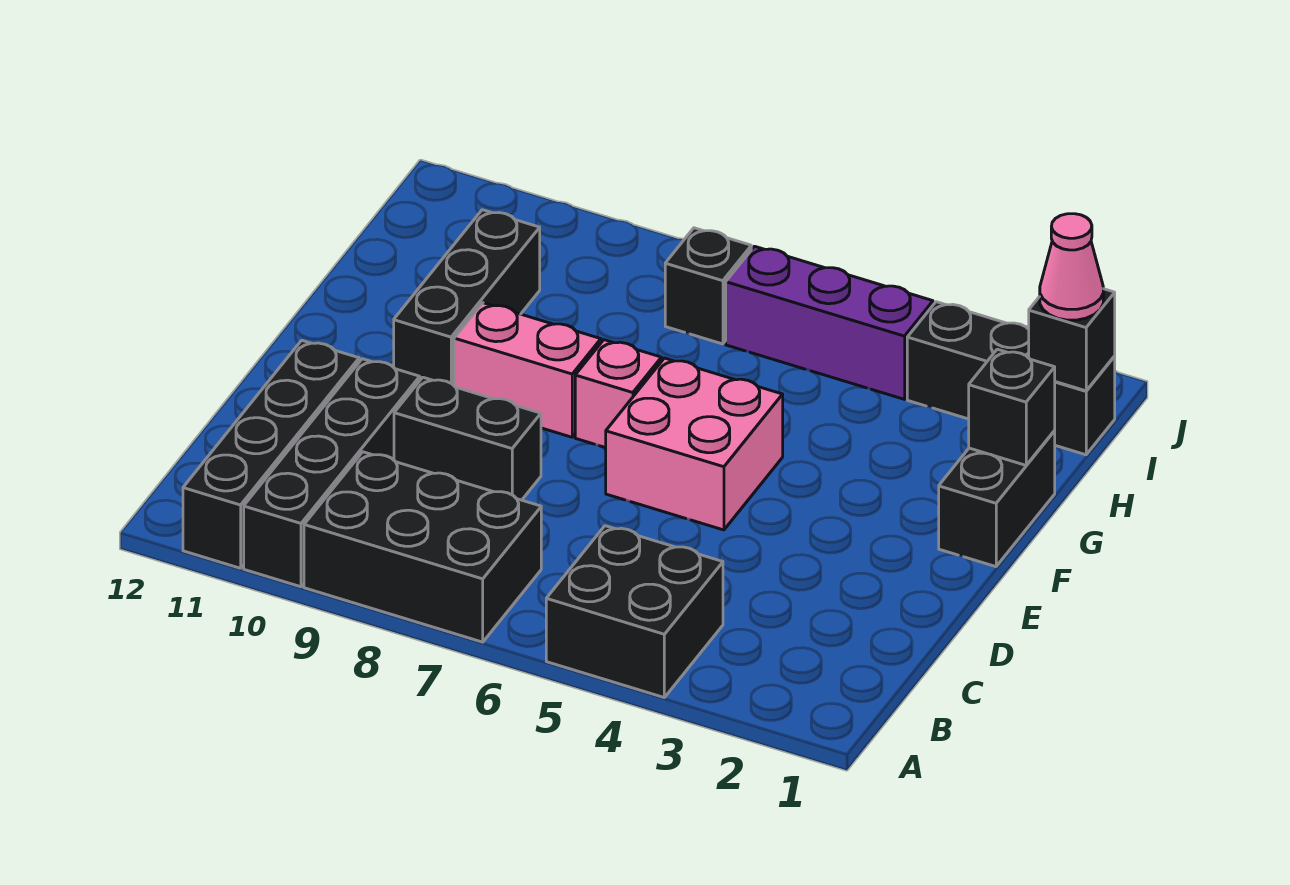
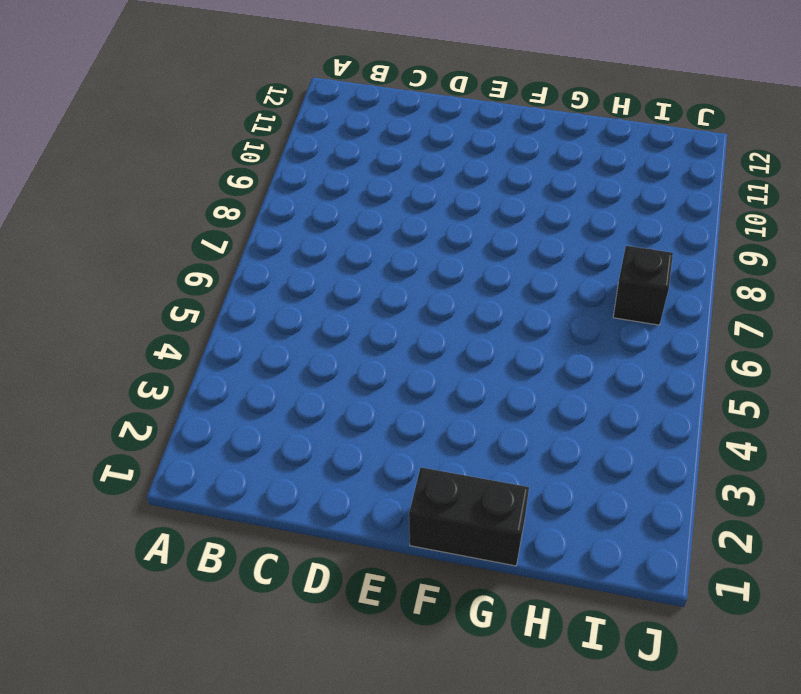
none -> black 2x2 brick [546,526,723,697]
none -> black 2x3 brick [304,452,541,642]
none -> black 1x4 brick [244,359,420,587]

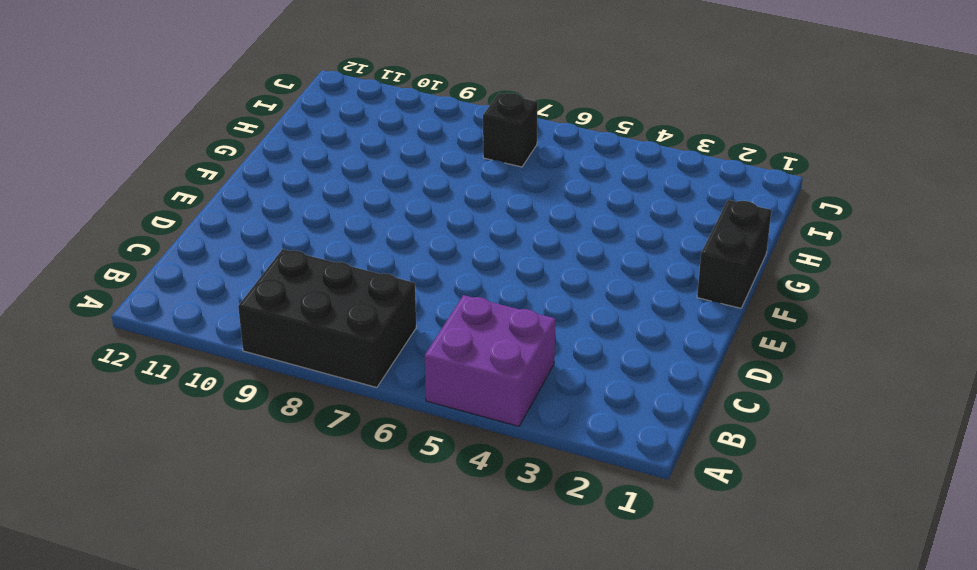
purple 2x2 brick [425,295,556,426] -> black 2x2 brick [546,526,723,697]
none -> black 1x4 brick [244,359,420,587]
none -> black 1x4 brick [183,340,359,568]
none -> black 1x2 brick [394,377,541,500]

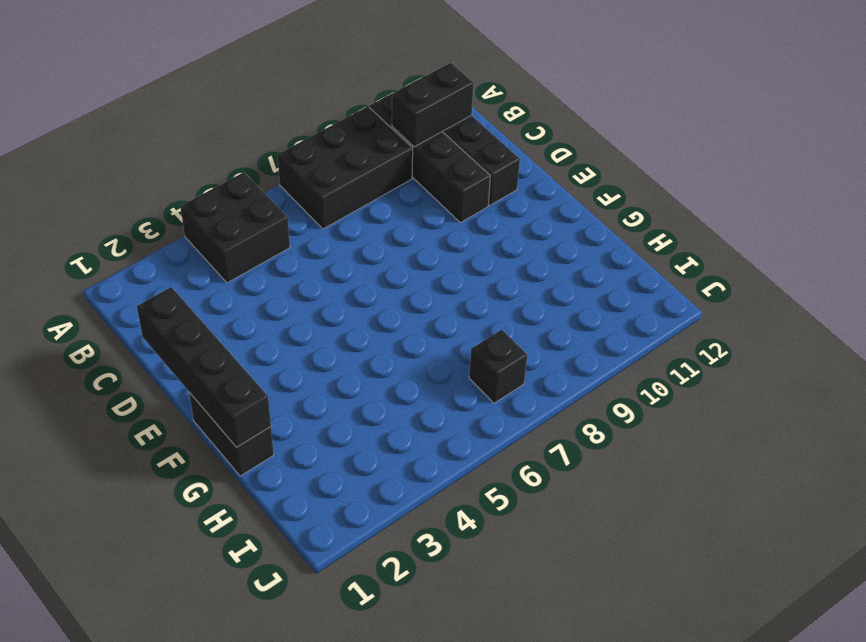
black 1x2 brick [392,63,474,147] -> black 1x2 brick moved to [394,377,541,500]
black 1x4 brick [137,287,271,447] -> black 1x1 brick [969,349,1055,465]
none -> pink 2x2 brick [606,358,783,530]
none -> pink 1x1 brick [575,340,661,448]
none -> pink 1x2 brick [454,303,601,437]

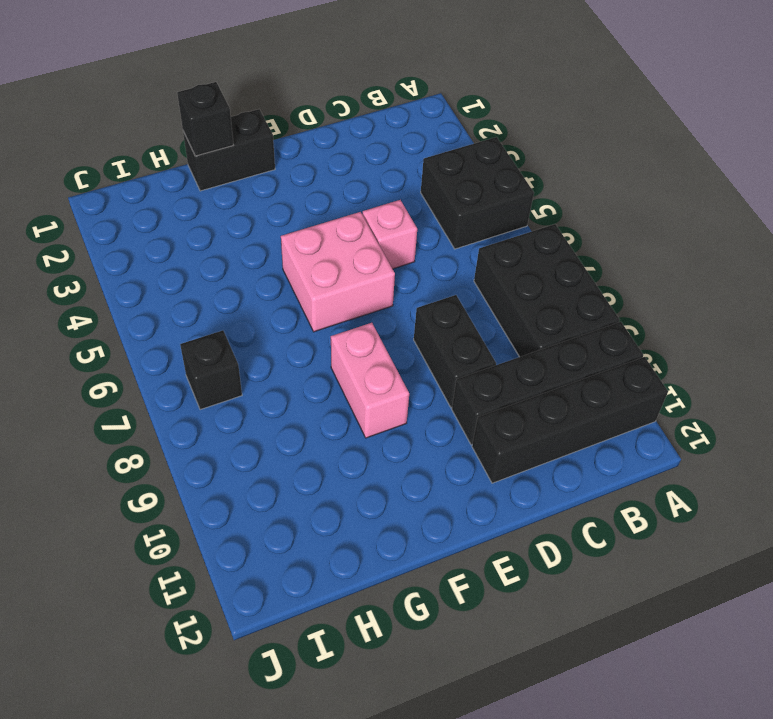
pink 1x1 brick [362,200,417,269] -> pink 1x1 brick moved to [575,340,661,448]
none -> black 1x3 brick [394,210,540,385]
none -> black 1x3 brick [907,302,1115,455]
none -> purple 1x3 brick [726,246,933,399]

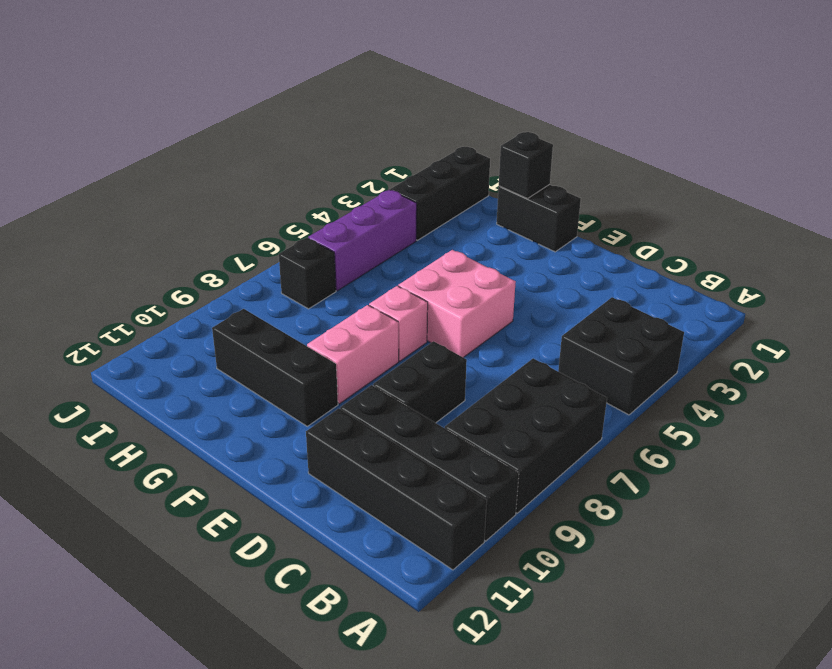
none -> black 1x1 brick [1029,289,1115,391]
none -> pink 1x1 cone [1040,214,1103,320]

